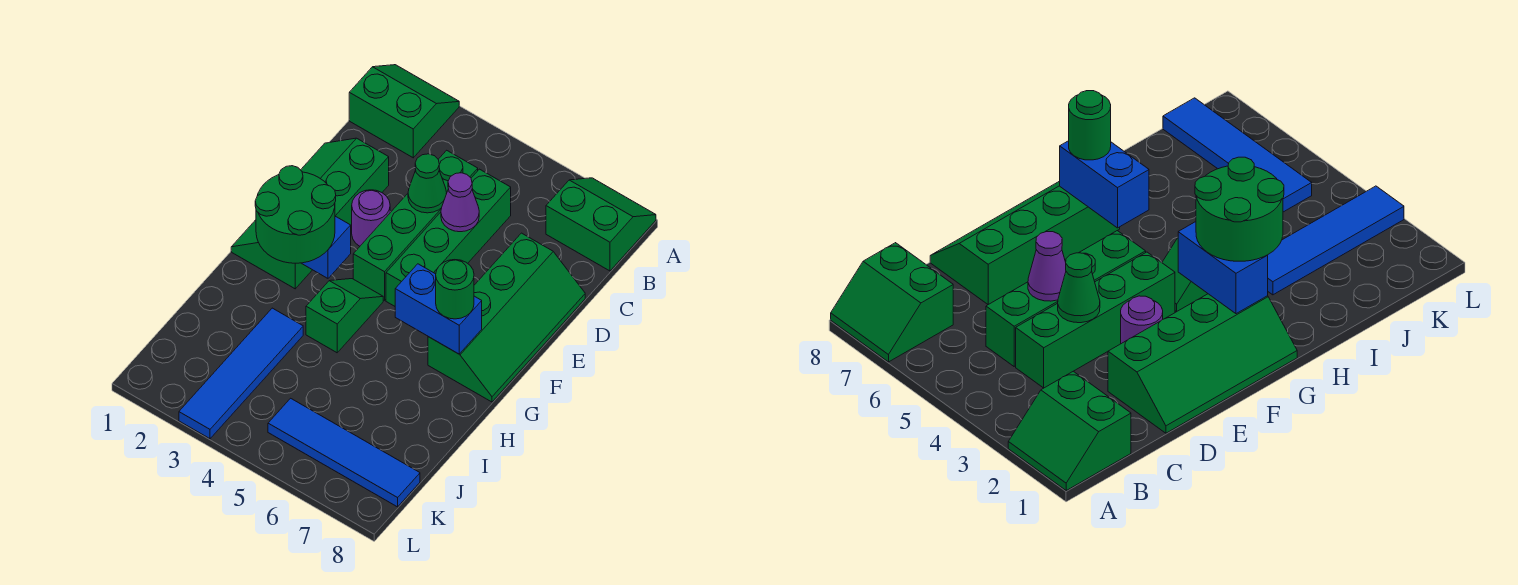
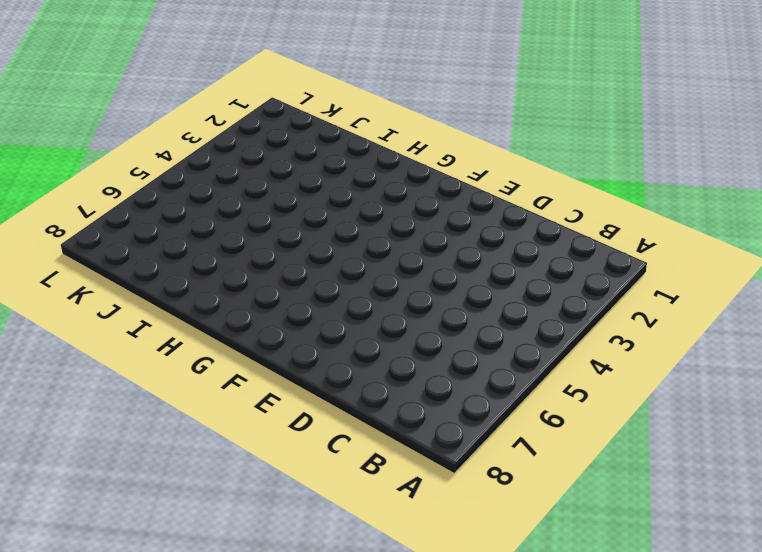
none -> green 2x2 slope [349,65,459,158]
none -> green 2x2 slope [546,178,656,271]
none -> green 1x4 brick [353,150,478,300]

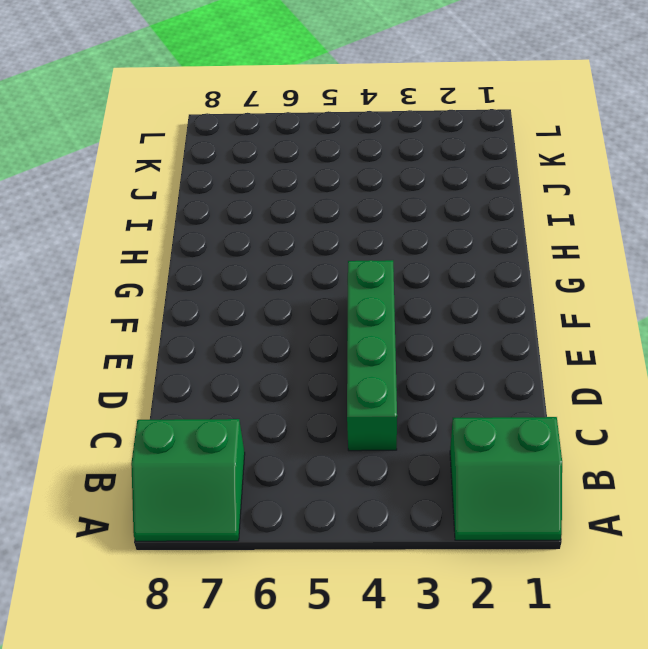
none -> green 1x4 brick [386,169,511,306]
none -> green 2x4 slope [231,138,389,289]
none -> green 2x4 slope [428,233,585,402]

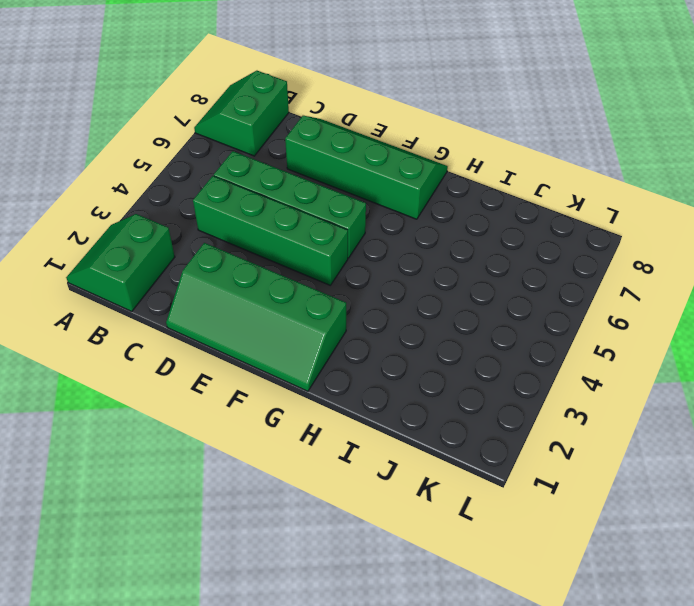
none -> purple 1x1 round brick [352,190,390,246]
none -> green 1x2 slope [306,279,383,353]
none -> blue 1x4 tile [179,308,303,439]

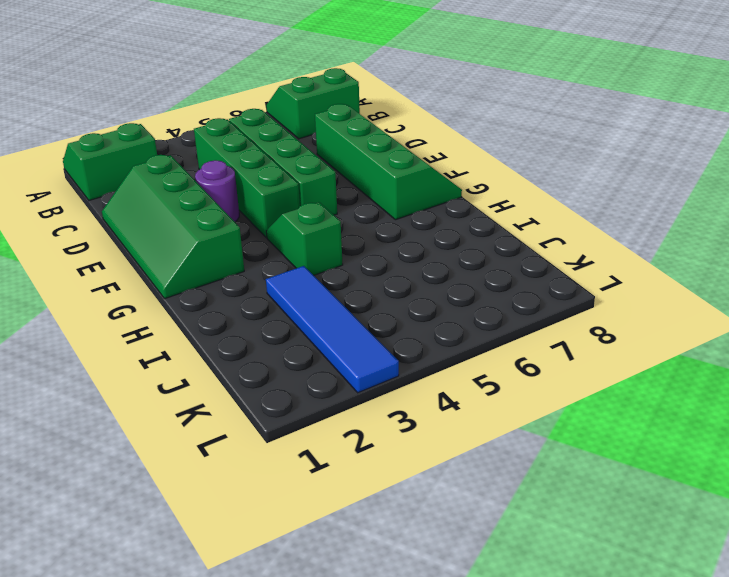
none -> blue 1x4 tile [268,398,420,507]
none -> green 1x1 cone [408,154,447,213]
none -> purple 1x1 cone [441,173,479,232]

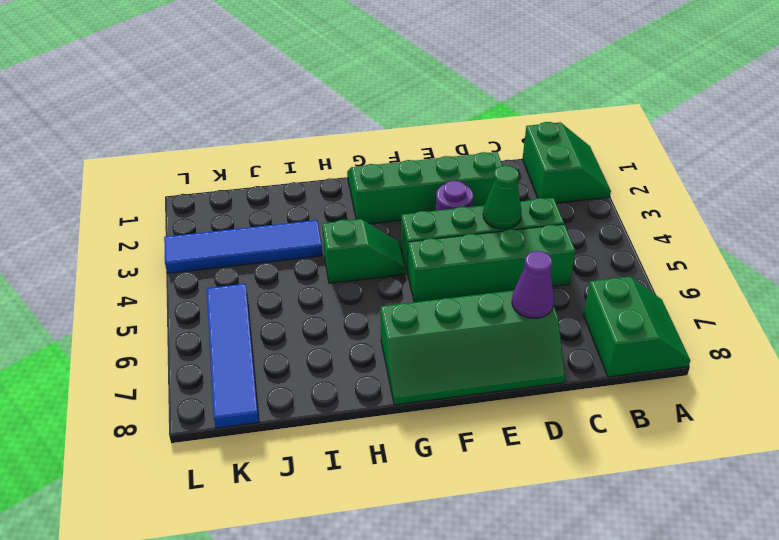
purple 1x1 cone [512,251,554,318] -> purple 1x1 cone moved to [441,173,479,232]
none -> blue 1x2 brick [302,216,351,278]
none -> blue 1x2 brick [395,264,482,354]
none -> green 2x2 round brick [255,166,336,263]

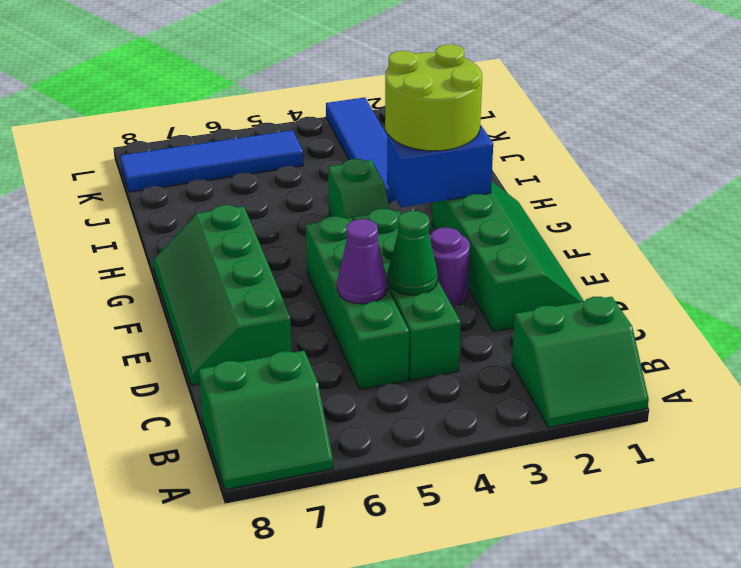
lime 2x2 round brick [385,44,482,151] -> green 2x2 round brick [255,166,336,263]
none -> blue 1x2 brick [395,264,482,354]
none -> green 1x1 round brick [436,260,474,319]

